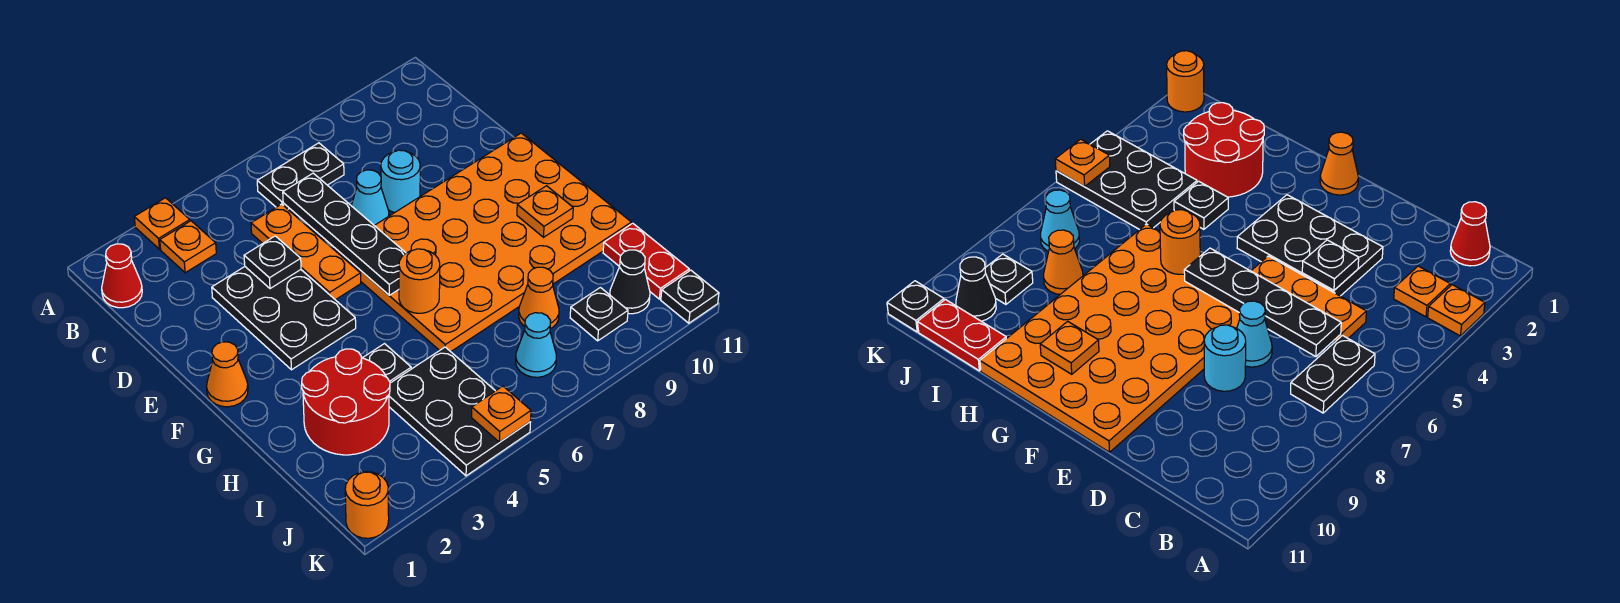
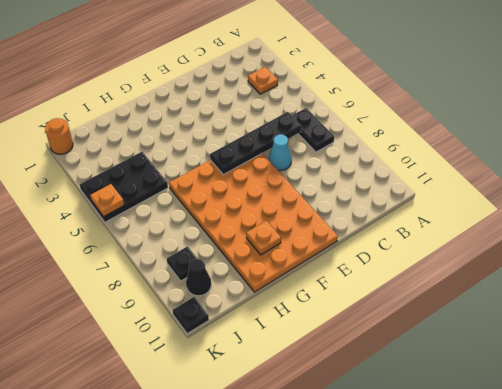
none -> orange 1x1 plate [134,198,190,249]
none -> red 1x1 cone [102,244,142,308]
none -> orange 1x3 plate [251,204,361,300]

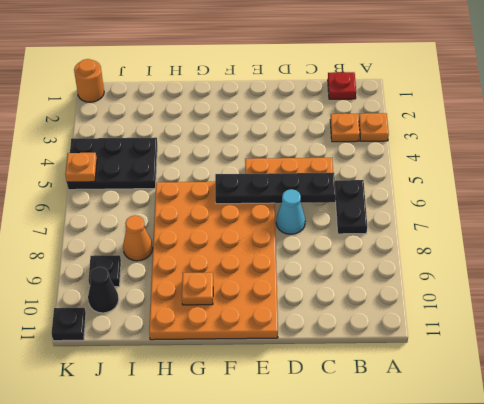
red 1x1 plate [328,72,356,99] -> red 1x1 cone [102,244,142,308]
none -> black 2x3 plate [212,267,356,370]
none -> cyan 1x1 round brick [381,150,420,213]
none -> orange 1x1 cone [207,342,248,407]

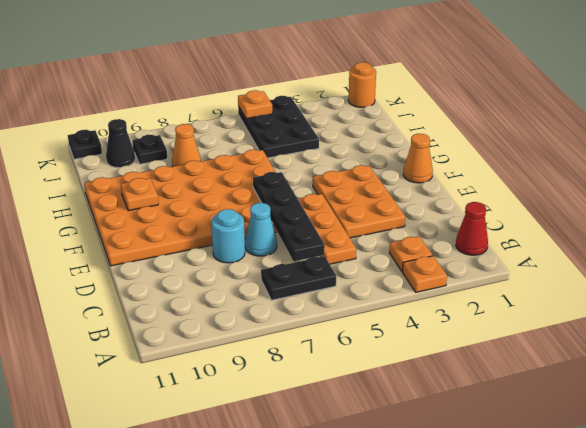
orange 2x3 plate [313,165,405,238] -> black 2x3 plate [212,267,356,370]
none -> red 2x2 round brick [302,349,390,455]
none -> black 1x1 plate [363,344,411,383]
none -> red 1x2 plate [603,223,689,299]

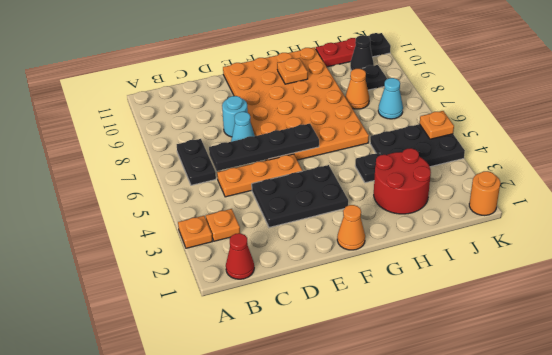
none -> black 1x1 plate [244,236,301,289]
none -> orange 1x1 round brick [399,249,440,313]

